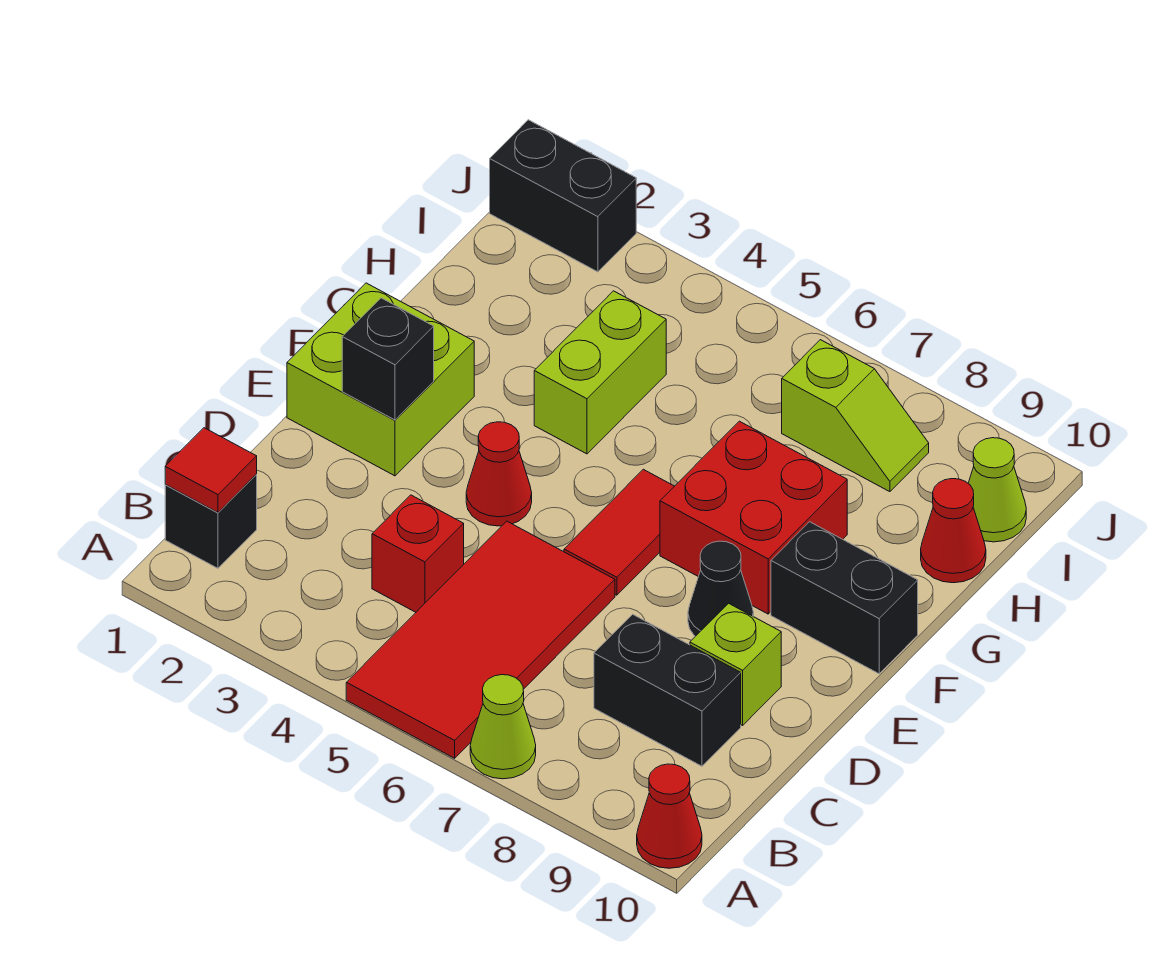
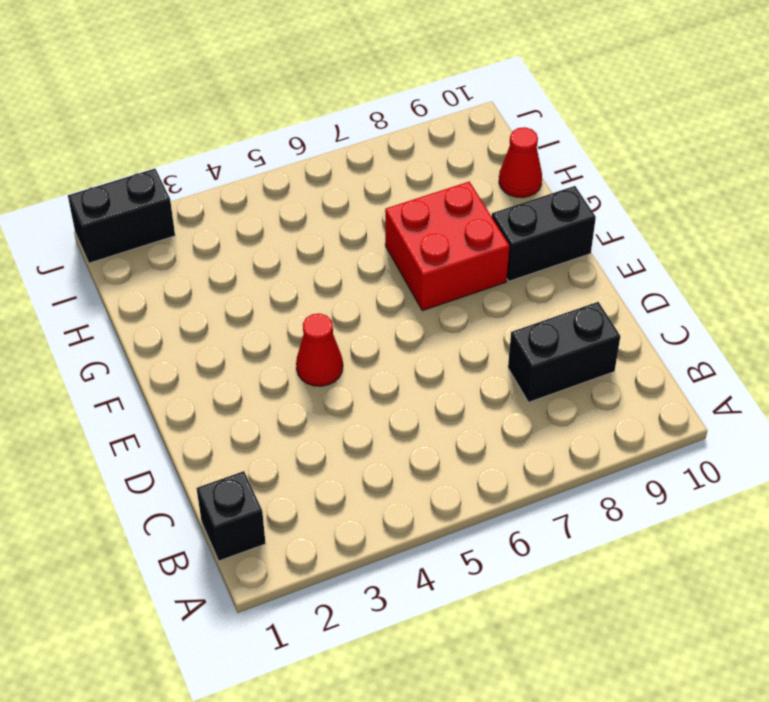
none -> red 2x4 tile [346,521,615,758]
none -> lime 1x1 cone [470,675,536,779]
none -> red 1x1 cone [637,764,702,868]

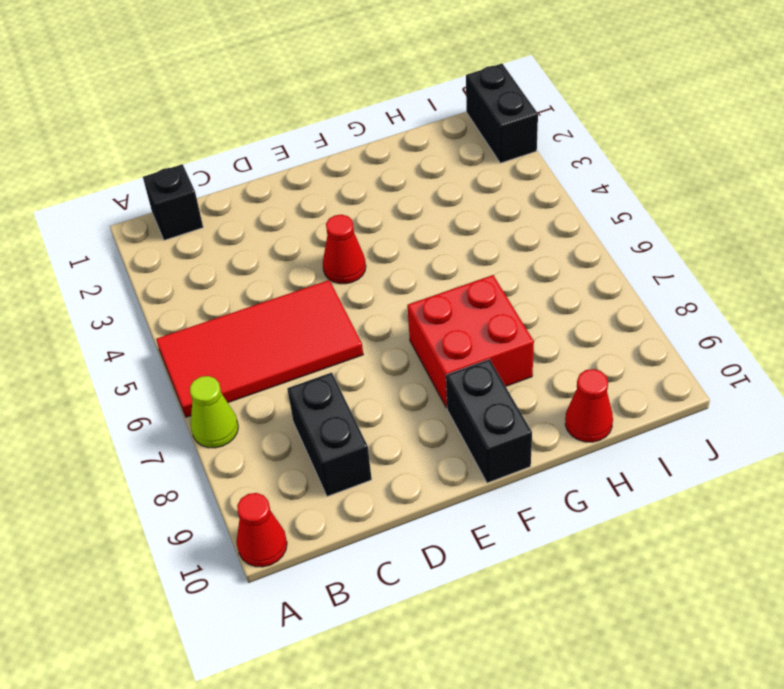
none -> red 1x1 brick [372,495,464,612]
none -> lime 1x1 brick [690,603,781,725]
none -> lime 2x2 brick [287,283,474,476]

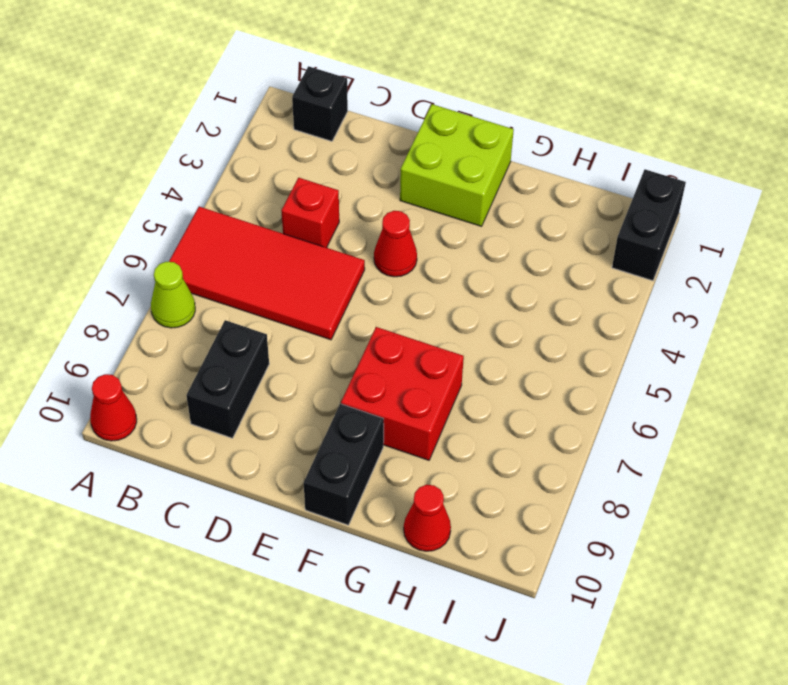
none -> lime 1x1 brick [690,603,781,725]
none -> red 1x2 tile [564,469,674,595]
none -> black 1x1 cone [688,541,753,636]

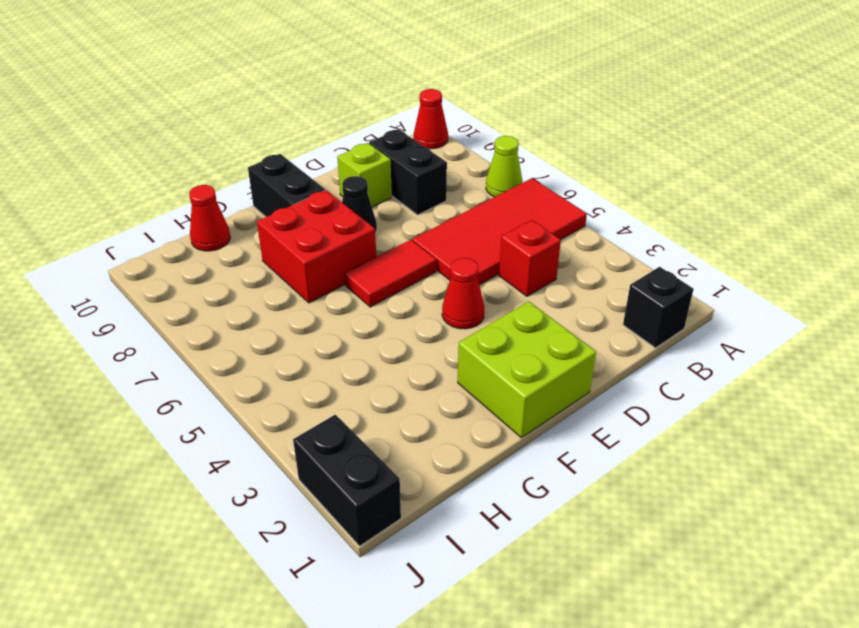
none -> lime 1x2 brick [534,291,666,454]
none -> lime 1x2 slope [782,340,929,492]
none -> lime 1x1 cone [968,438,1026,542]

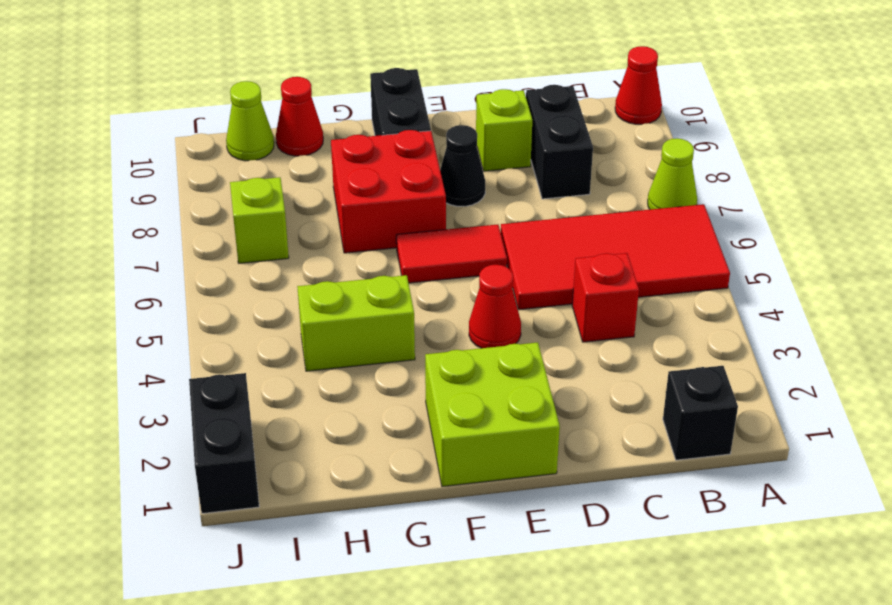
none -> red 1x1 tile [165,428,257,513]
none -> black 1x1 brick [342,298,434,420]

